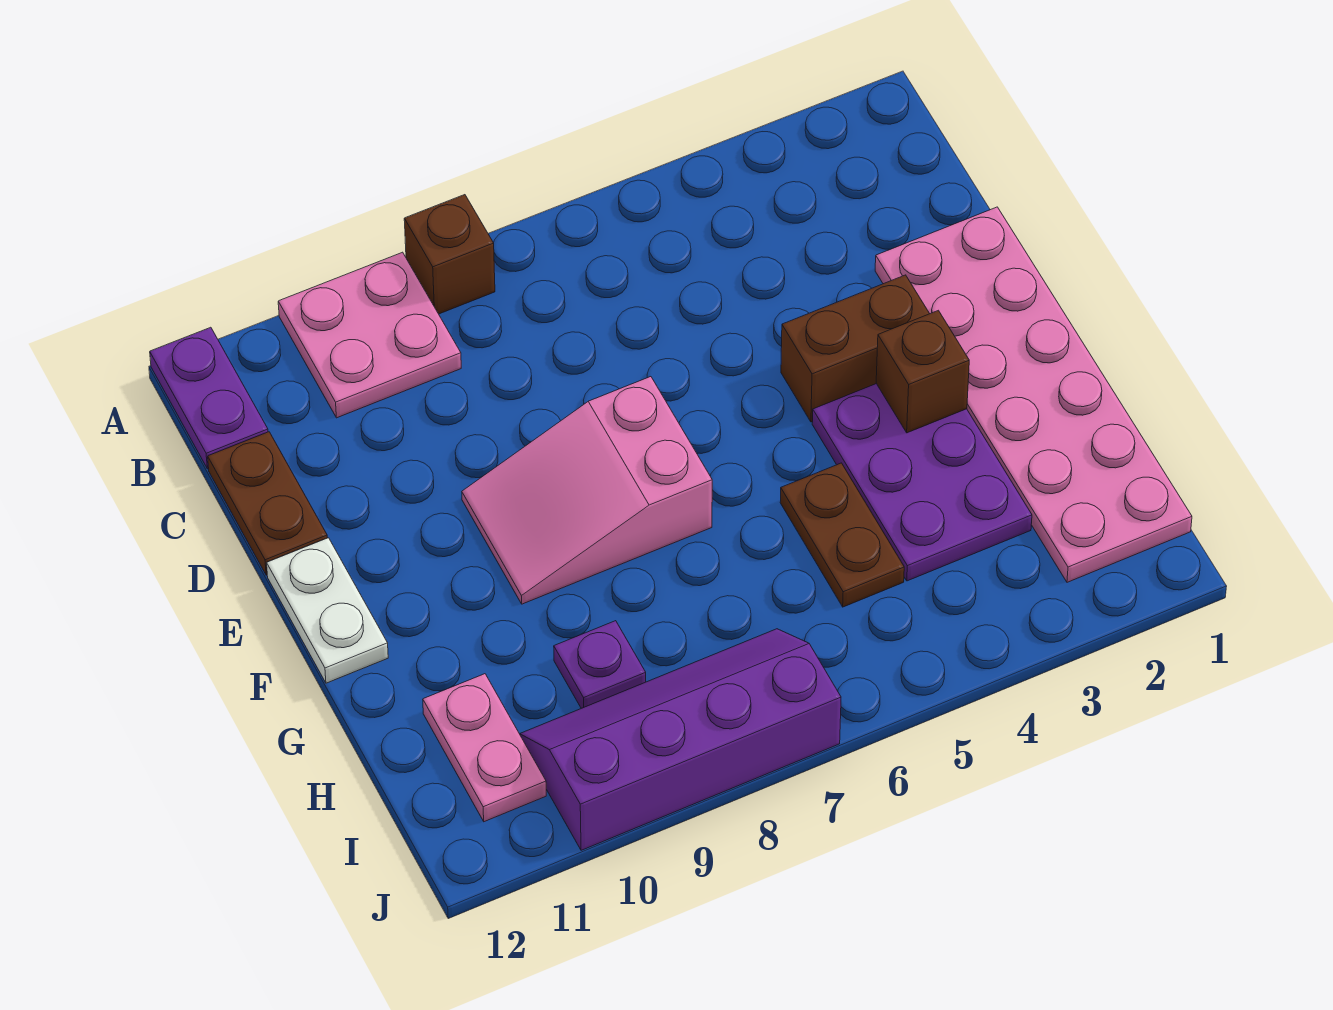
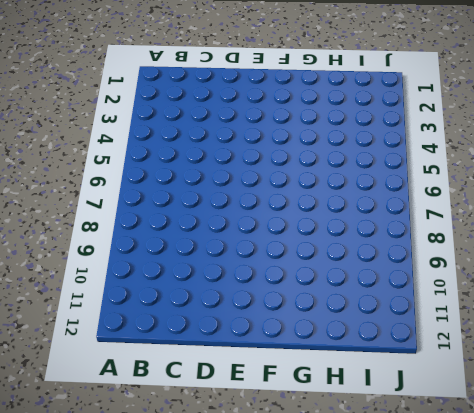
none -> brown 1x1 brick [404,195,495,314]
none -> pink 2x2 plate [278,252,461,418]
none -> purple 1x2 plate [150,327,268,469]

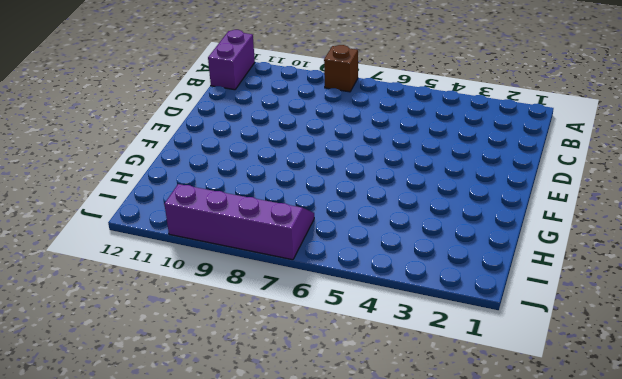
purple 1x2 brick [208,30,255,90] -> purple 1x2 plate [150,327,268,469]
none -> pink 2x2 plate [278,252,461,418]
none -> brown 1x2 plate [208,432,327,575]
none -> pink 2x6 plate [875,207,1192,582]

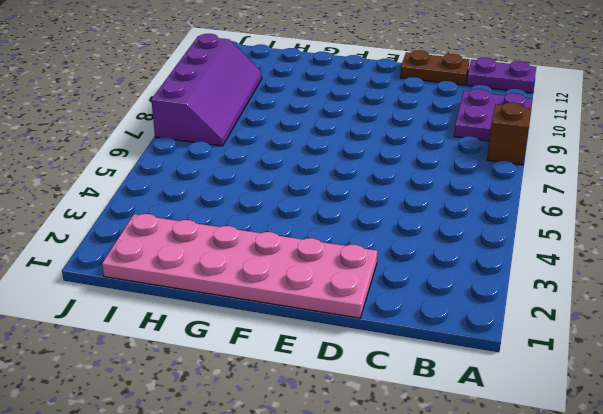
purple 2x2 plate [454,89,532,141] -> pink 2x2 plate [278,252,461,418]
none -> brown 1x2 brick [781,275,930,422]
none -> pink 2x3 slope [462,377,712,604]
none -> white 1x2 plate [267,538,388,683]

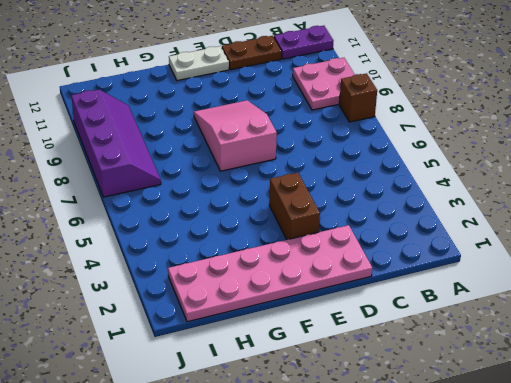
none -> purple 2x3 plate [812,384,1032,581]
none -> brown 1x2 plate [780,463,904,607]
none -> purple 1x1 plate [554,621,646,708]

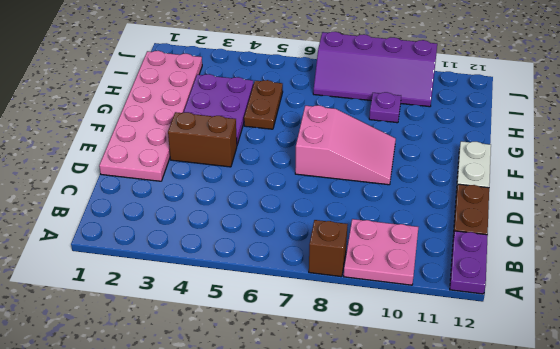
none -> pink 1x2 plate [423,674,546,822]
none -> brown 1x1 brick [876,310,969,433]

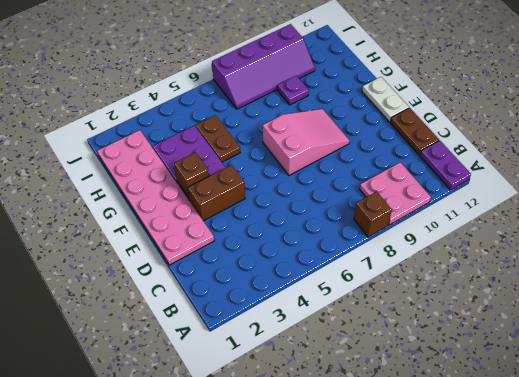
none -> pink 1x2 plate [423,674,546,822]

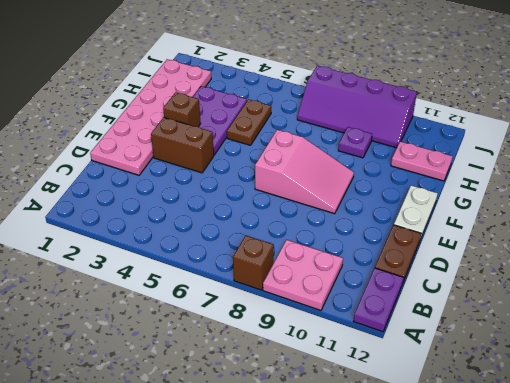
pink 1x2 plate [391,142,453,181] -> pink 1x2 plate turned to [423,674,546,822]

